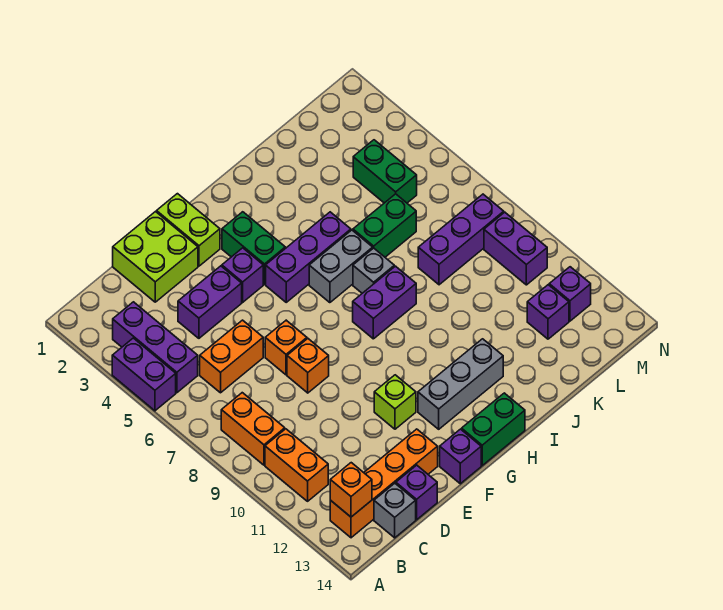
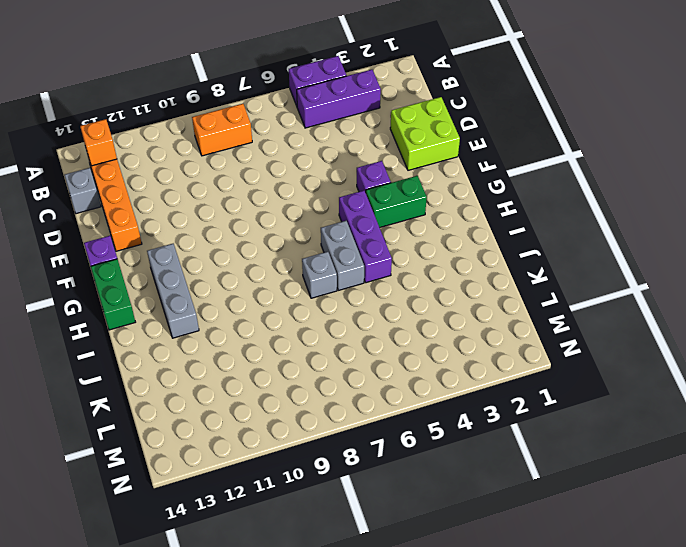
none -> orange 1x2 brick [265,429,328,501]
none -> orange 1x2 brick [200,320,263,393]
none -> purple 1x2 brick [178,266,242,338]
none -> purple 1x1 brick [396,465,437,520]

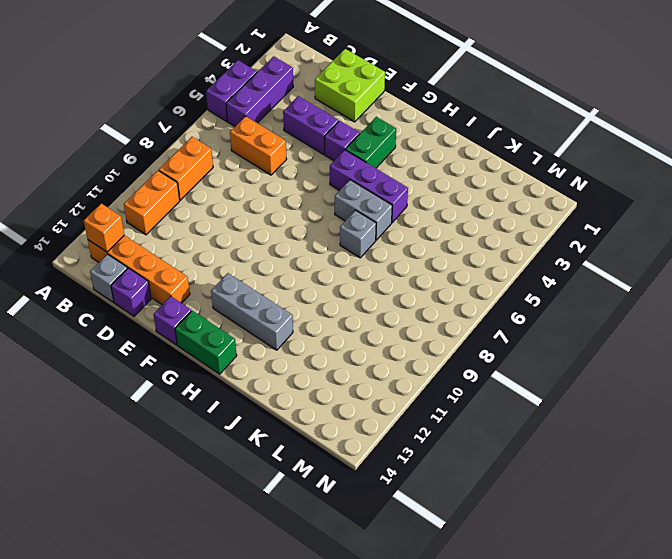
none -> orange 1x1 brick [265,320,307,375]
none -> orange 1x1 brick [287,339,329,393]
none -> lime 1x2 brick [157,194,220,266]
none -> lime 1x1 brick [374,375,416,429]

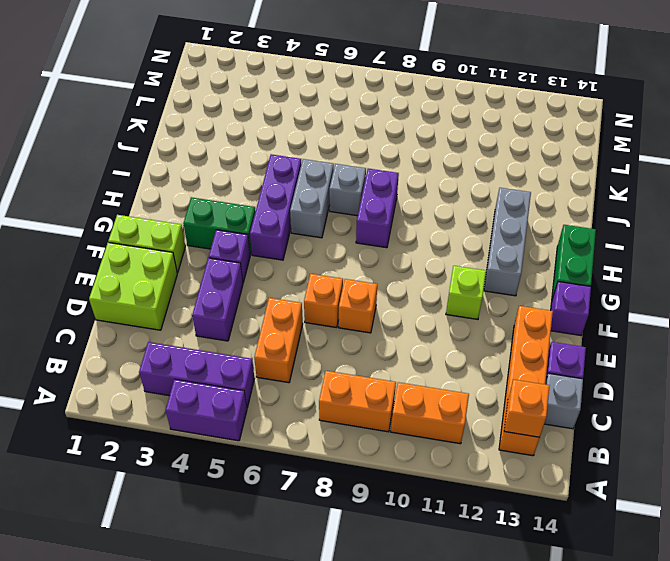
none -> green 1x2 brick [353,194,416,257]
none -> purple 1x3 brick [418,194,504,285]
none -> green 1x2 brick [353,140,417,203]
none -> purple 1x1 brick [527,285,569,339]

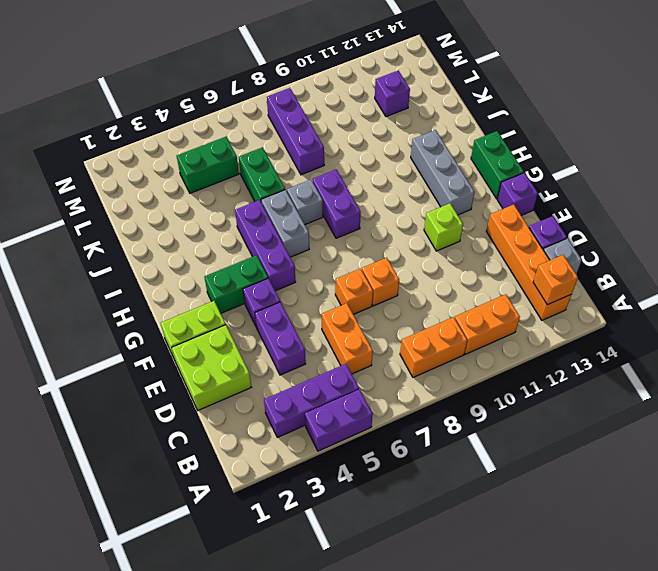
none -> purple 1x2 brick [484,212,547,285]
none -> purple 1x1 brick [549,267,591,321]

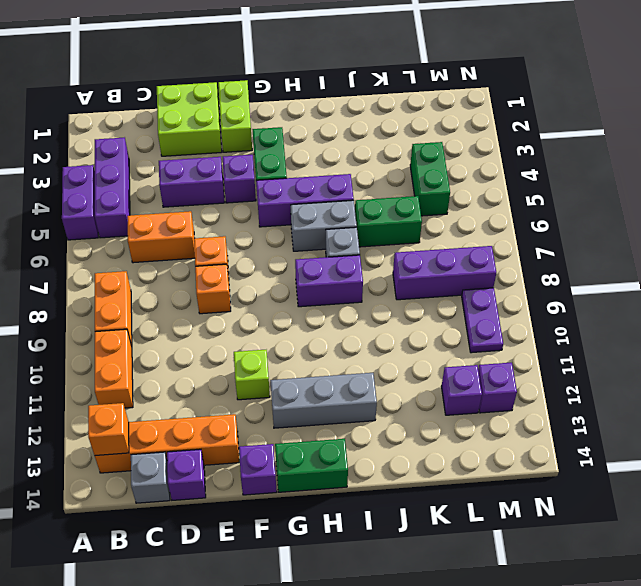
purple 1x2 plate [462,288,503,353] -> purple 1x2 brick [484,212,547,285]

